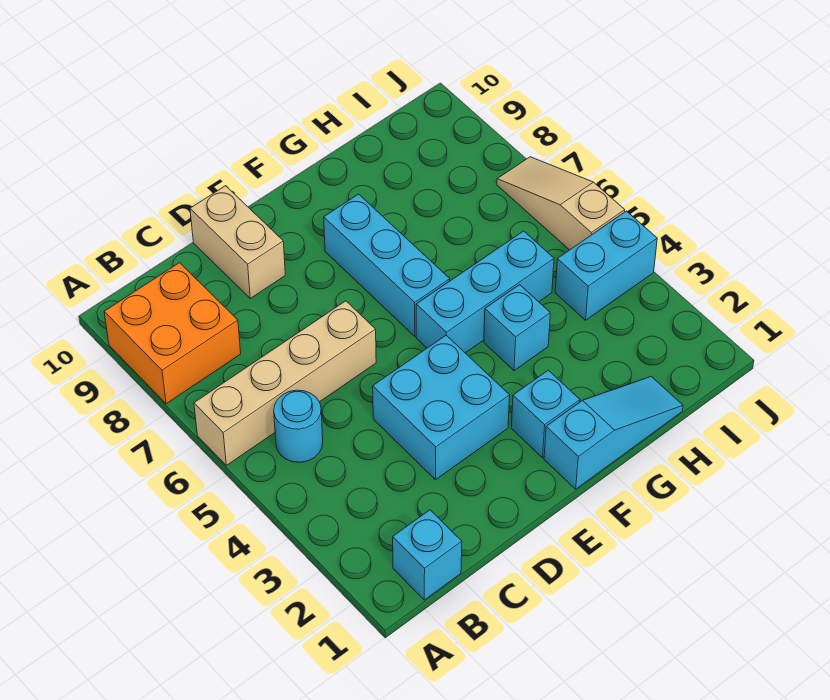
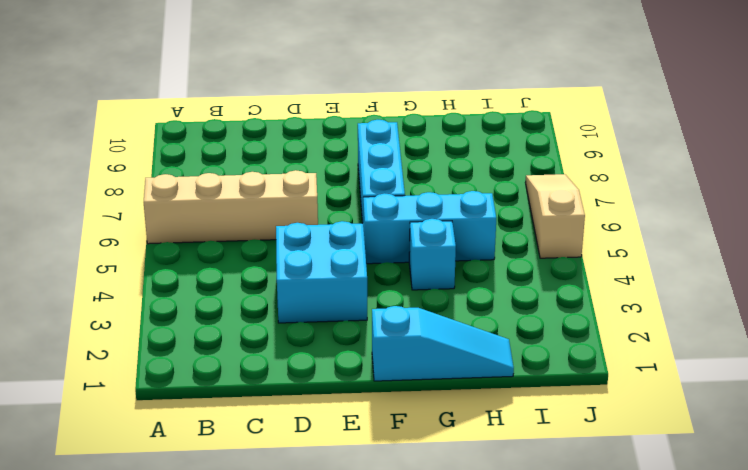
none -> orange 2x2 brick [104,263,241,404]
none -> cyan 1x1 brick [393,510,462,600]
none -> cyan 1x1 round brick [274,390,323,462]

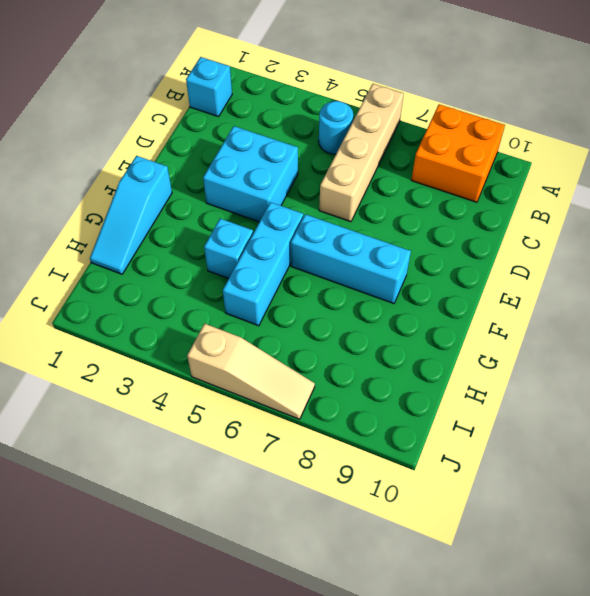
none -> tan 1x2 brick [190,186,285,298]
none -> cyan 1x1 brick [511,370,580,458]
none -> cyan 1x2 brick [555,211,657,320]

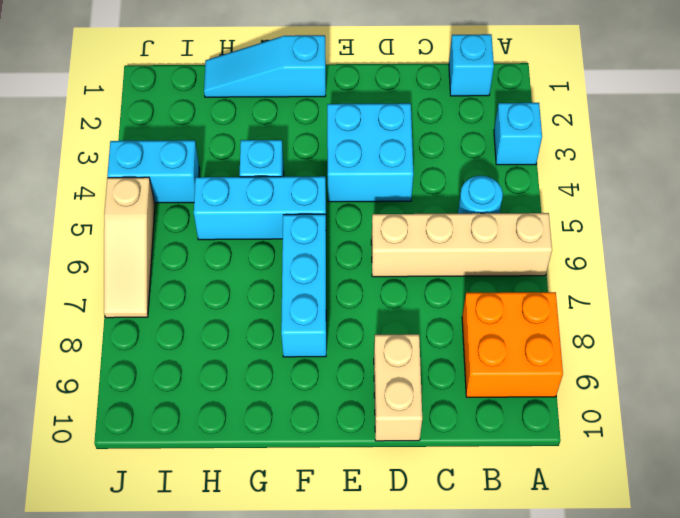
cyan 1x1 brick [494,103,542,165] -> cyan 1x1 brick moved to [511,370,580,458]

